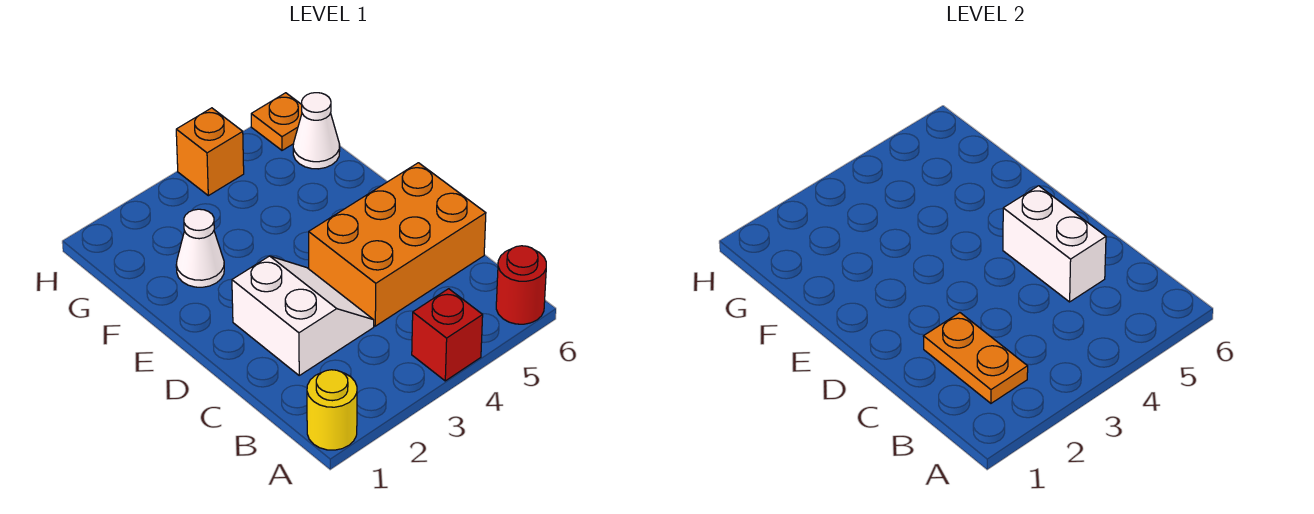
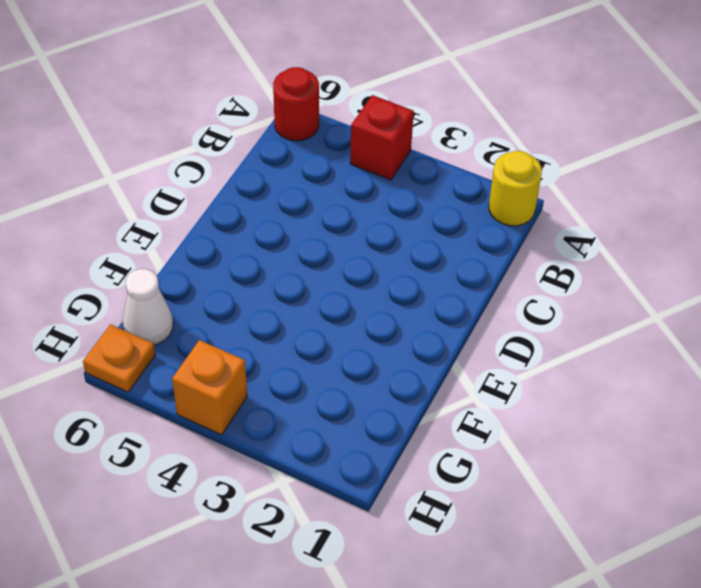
none -> white 2x2 slope [232,256,374,375]
none -> orange 2x3 brick [309,163,486,326]

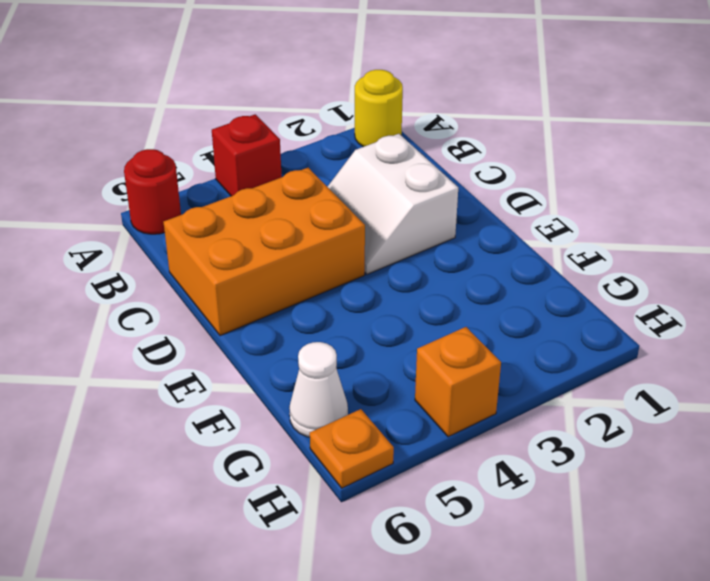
none -> white 1x1 cone [176,209,224,287]
none -> orange 1x2 plate [923,313,1028,403]

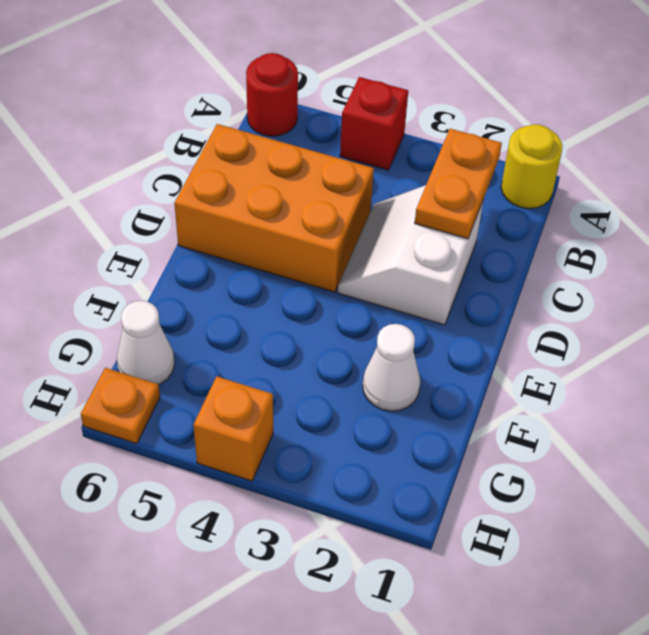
none -> white 1x2 brick [1003,186,1106,302]

